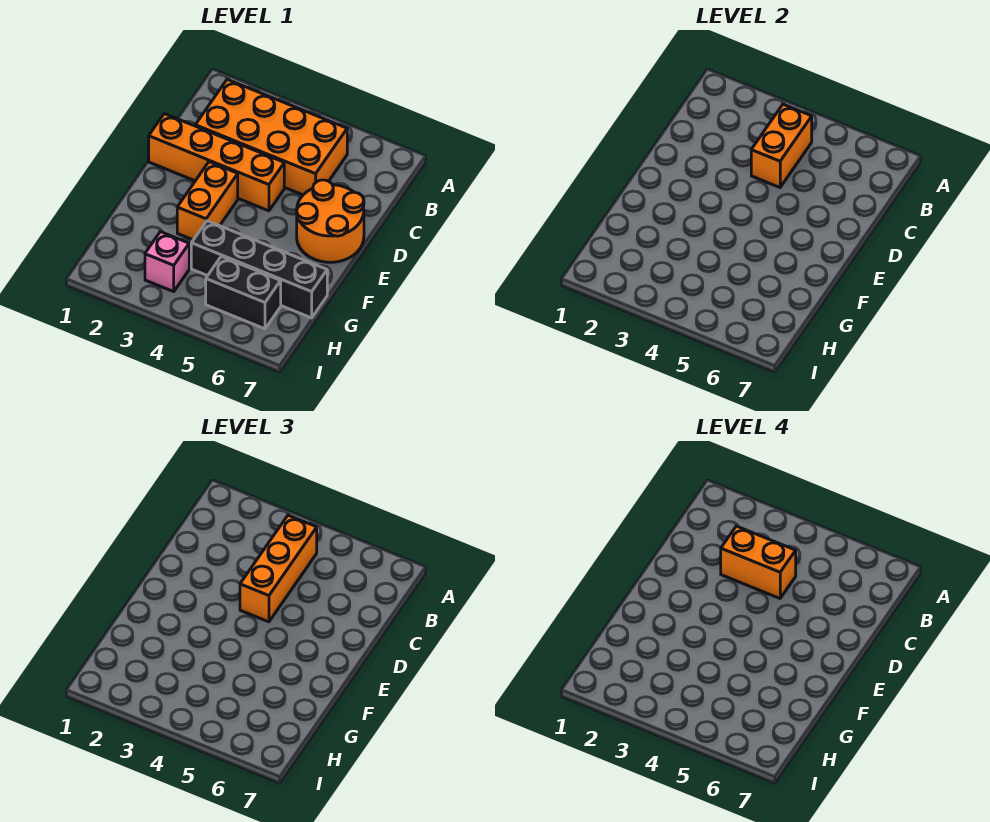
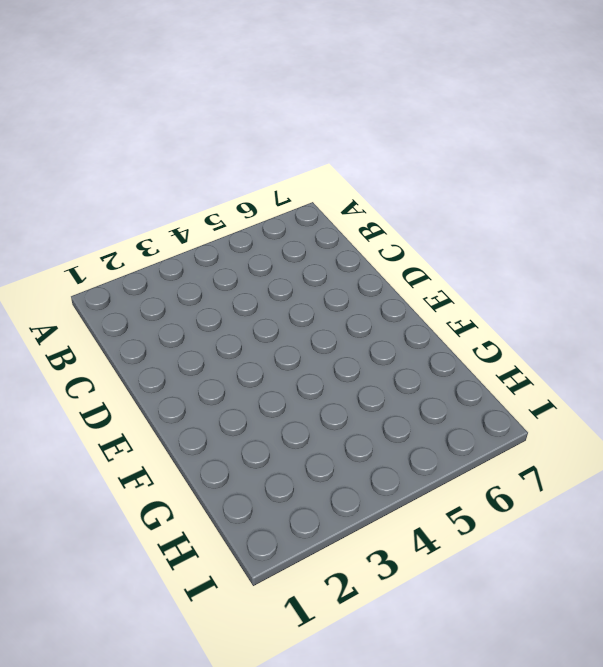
none -> orange 2x4 brick [195,80,347,195]
none -> orange 1x4 brick [149,114,284,211]

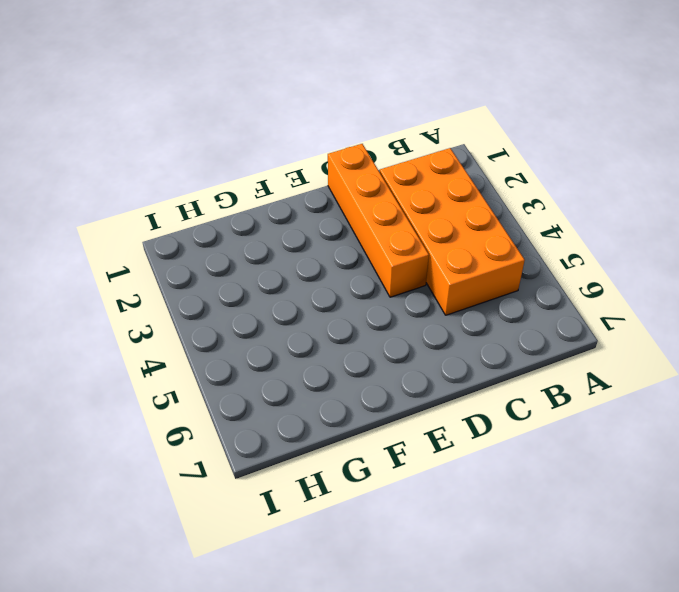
none -> orange 2x2 round brick [297,180,364,262]
none -> orange 1x2 brick [177,162,238,240]

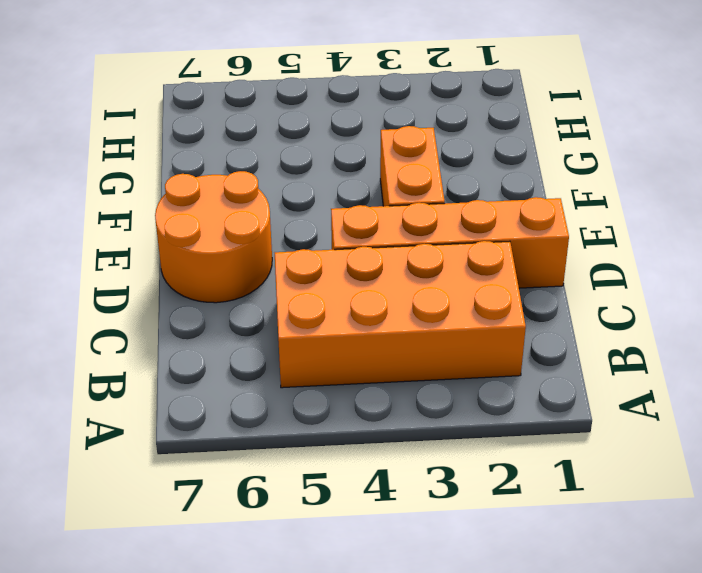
none -> black 1x4 brick [191,221,327,318]
none -> pink 1x1 brick [145,232,189,292]

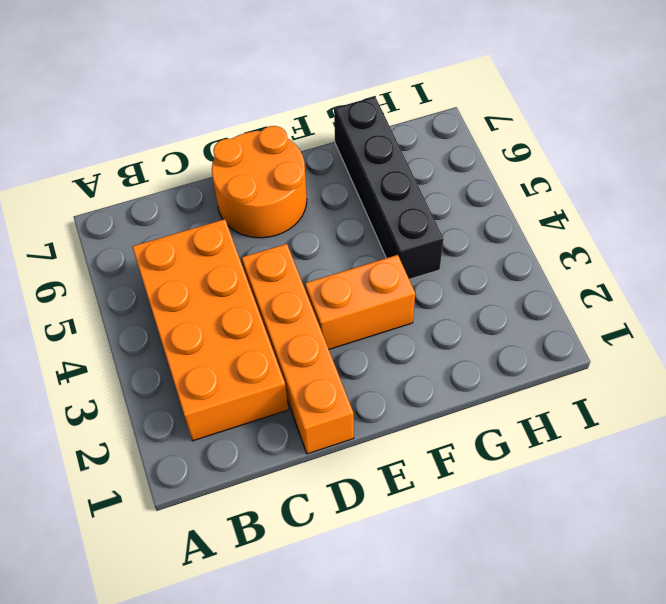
none -> pink 1x1 brick [145,232,189,292]
none -> black 1x2 brick [206,256,281,329]

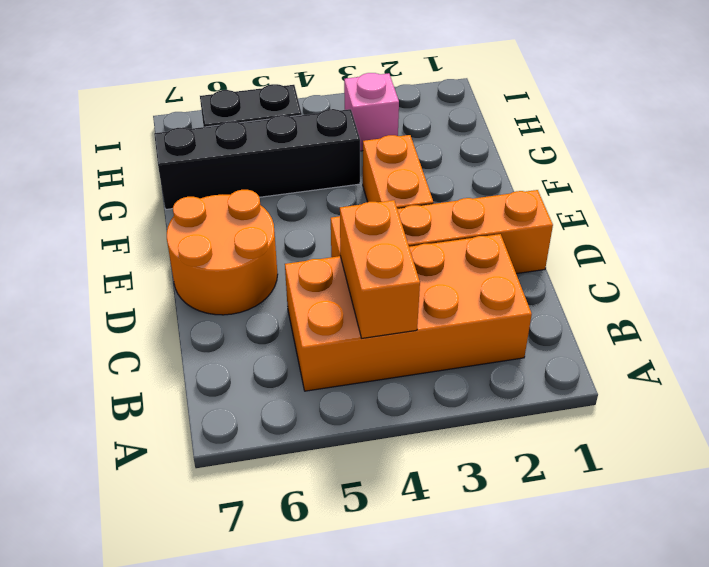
none -> orange 1x3 brick [240,515,317,622]
none -> orange 1x2 brick [721,526,796,598]

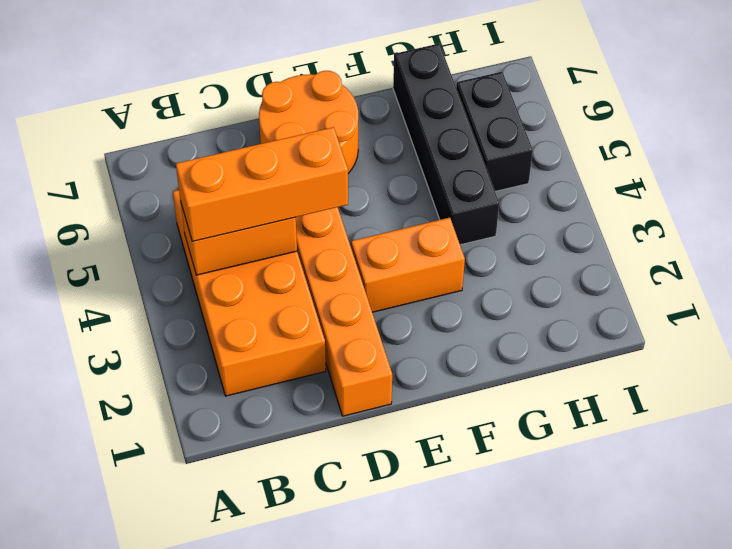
none -> pink 1x1 brick [145,232,189,292]
none -> orange 1x2 brick [721,526,796,598]

